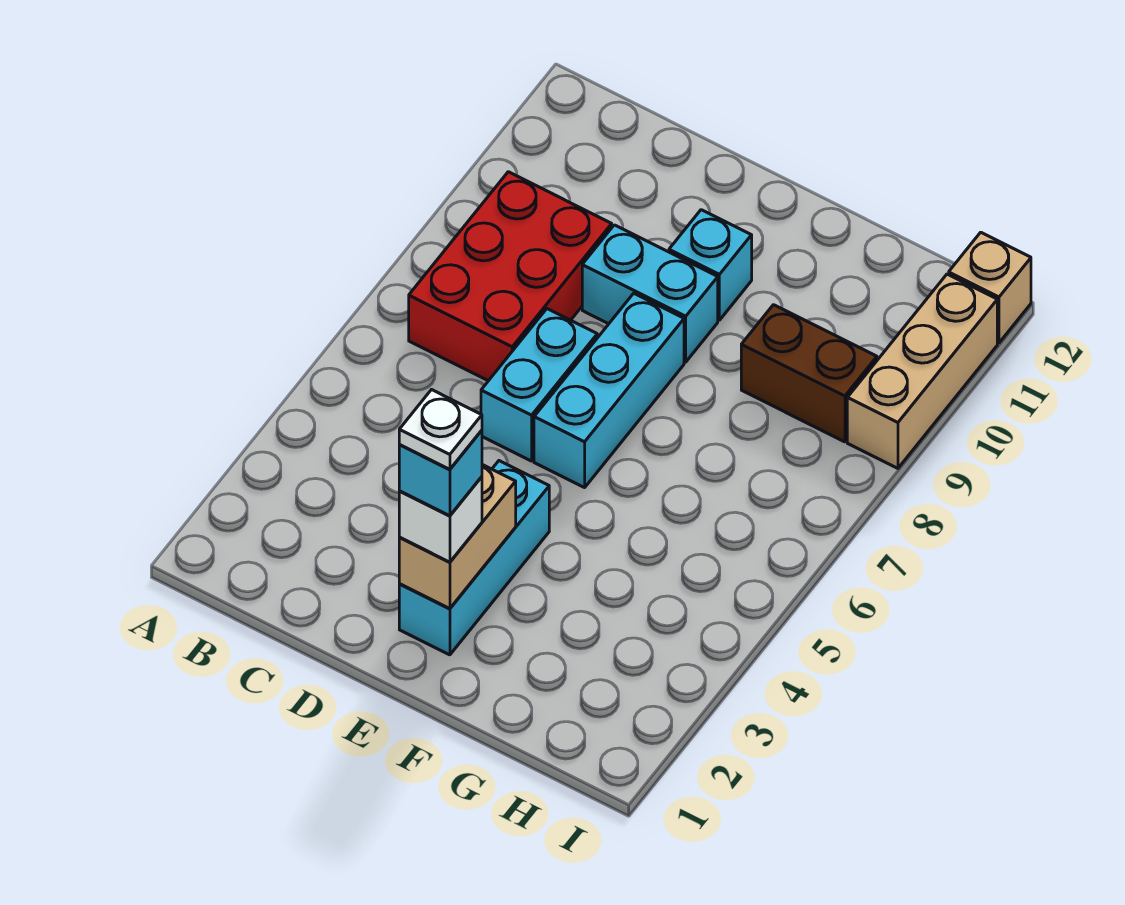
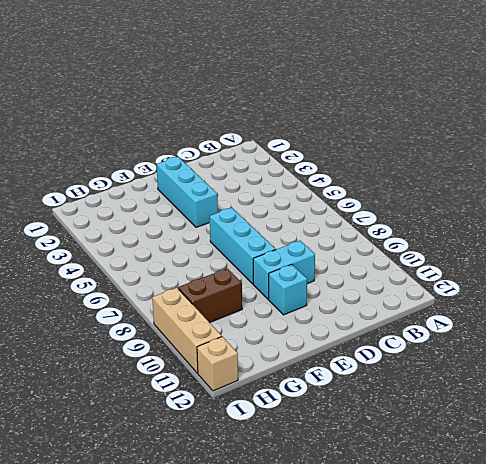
none -> red 2x3 brick [409,172,612,381]
none -> cyan 1x2 brick [481,309,597,461]
none -> tan 1x2 brick [399,465,516,609]

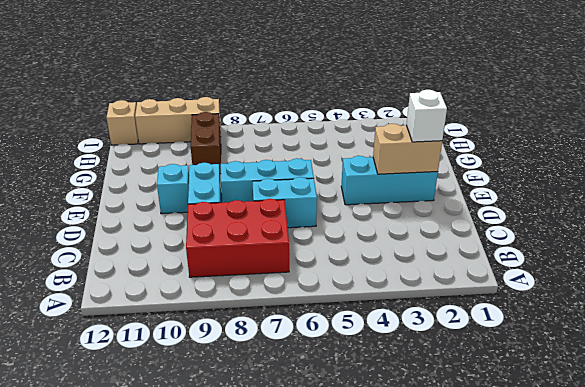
none -> cyan 1x1 brick [399,430,482,516]
none -> white 1x1 plate [399,390,482,469]

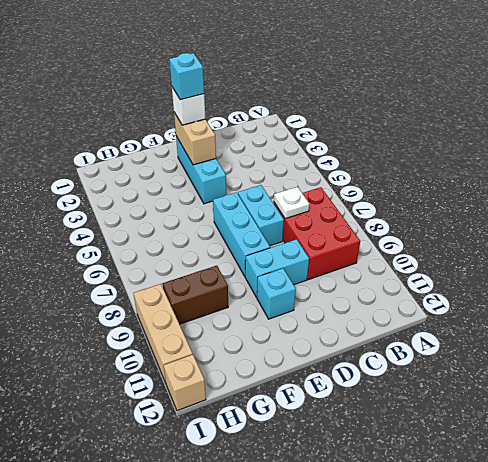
white 1x1 plate [274,187,309,219] -> white 1x1 plate moved to [399,390,482,469]

